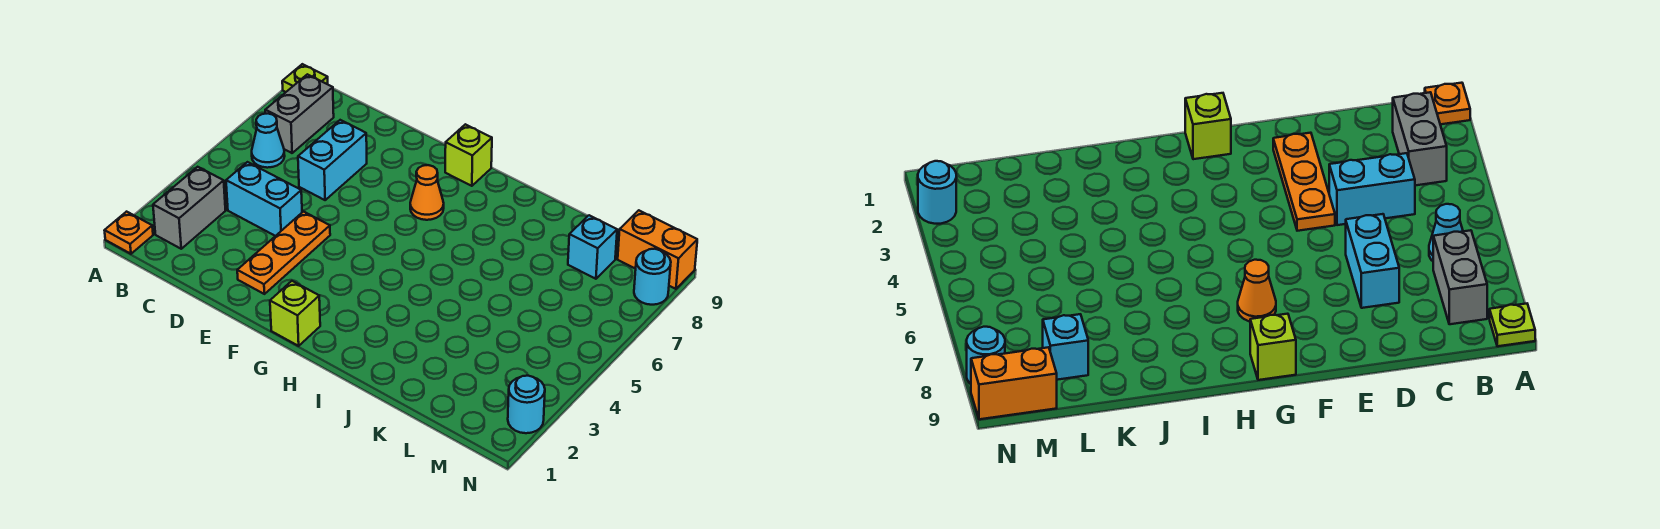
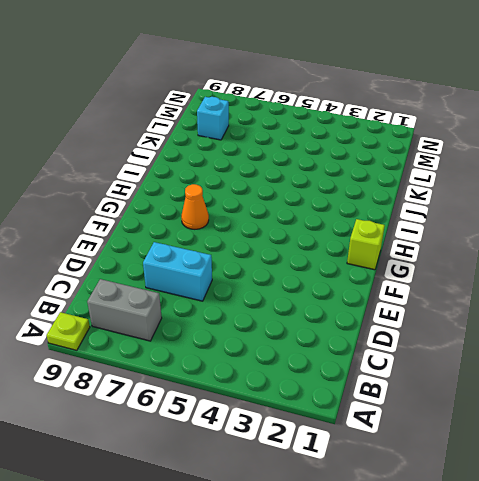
none -> orange 1x1 plate [104,212,153,254]
none -> grey 1x2 brick [153,167,226,249]
none -> cyan 1x1 cone [252,114,285,168]

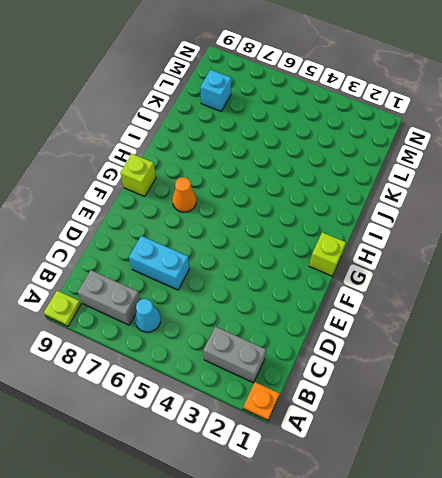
none -> cyan 1x2 brick [226,162,302,236]
none -> orange 1x3 plate [237,212,330,294]
none -> orange 1x2 brick [618,210,697,289]

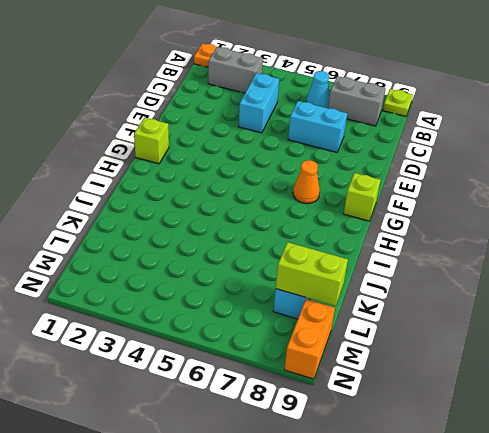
lime 1x2 brick [276,242,348,306] -> none
none -> orange 1x3 plate [237,212,330,294]
none -> cyan 1x1 round brick [508,376,545,433]
none -> cyan 1x1 round brick [634,249,671,305]

